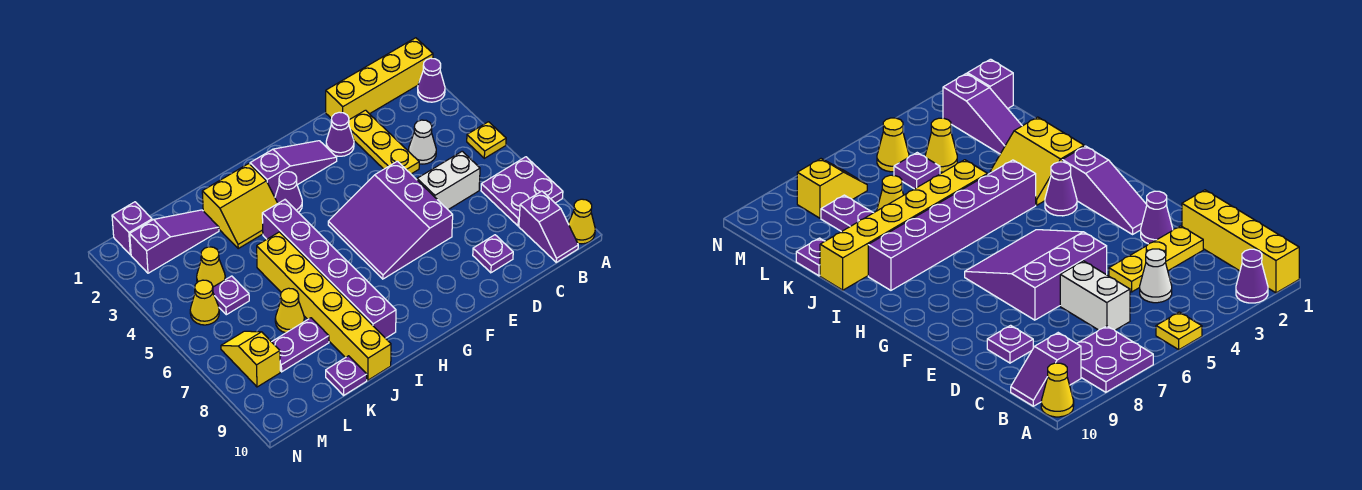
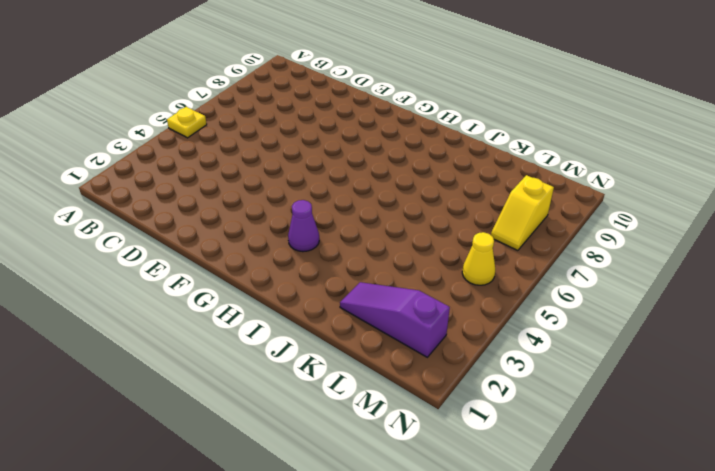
none -> yellow 1x4 brick [326,38,433,120]
none -> purple 1x1 cone [418,58,445,102]
none -> purple 2x2 plate [481,157,563,226]

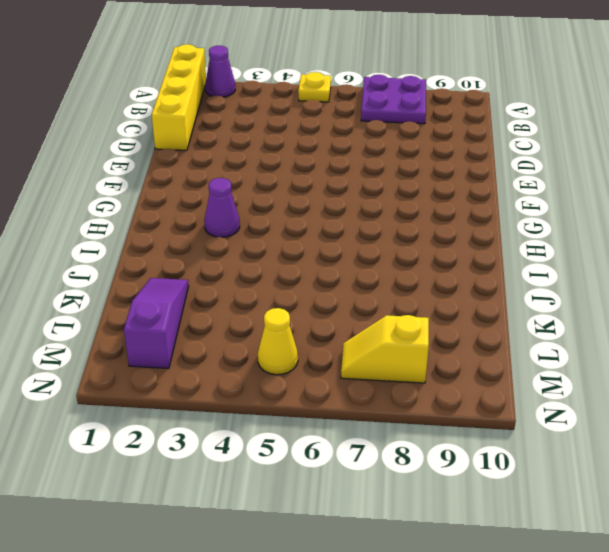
none -> yellow 1x1 cone [568,199,595,244]
none -> purple 1x2 slope [519,191,578,262]
none -> white 1x1 cone [409,120,436,164]

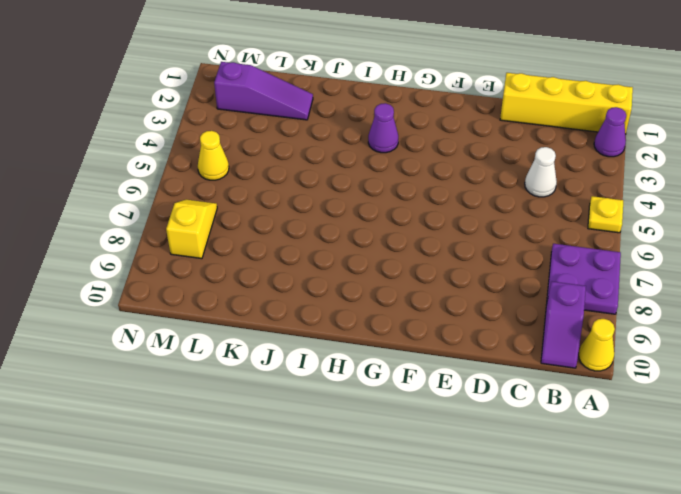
none -> white 1x2 brick [417,151,480,210]
none -> yellow 1x3 plate [349,110,419,174]
none -> purple 1x1 plate [473,235,513,273]

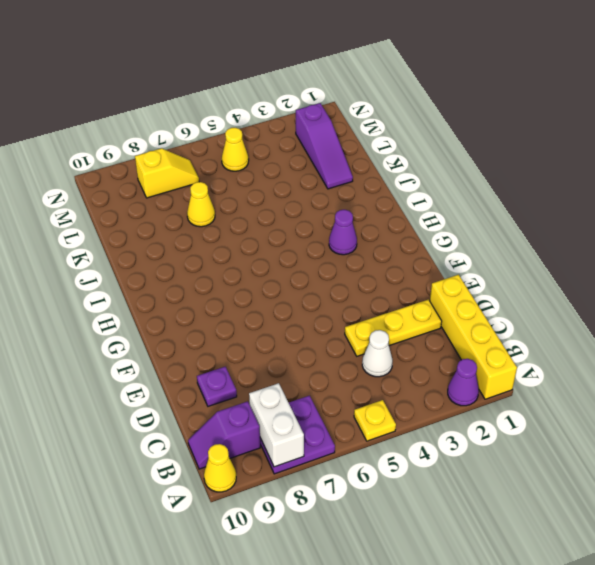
white 1x2 brick [249,383,304,467] -> white 1x2 brick moved to [417,151,480,210]
none -> purple 1x1 cone [326,112,354,156]
none -> purple 3x3 slope [328,161,453,279]
none -> purple 1x3 slope [250,141,337,197]

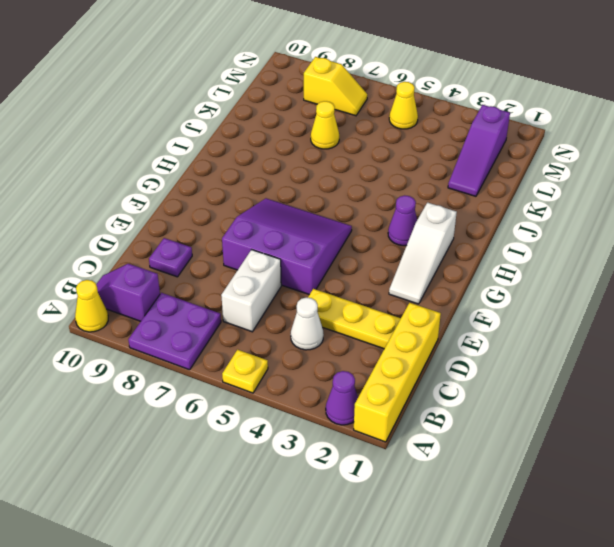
white 1x3 slope [389,203,457,304] -> purple 1x3 slope [250,141,337,197]
none -> purple 1x1 cone [326,112,354,156]
none -> yellow 2x2 slope [202,164,278,248]
none -> purple 1x6 brick [262,200,396,338]

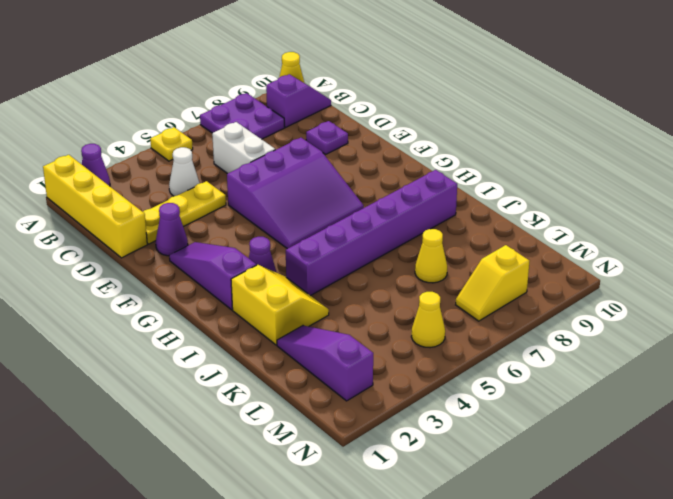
none -> yellow 1x6 brick [257,232,391,380]
none -> purple 1x2 plate [272,318,329,372]
none -> purple 1x1 plate [326,356,367,395]

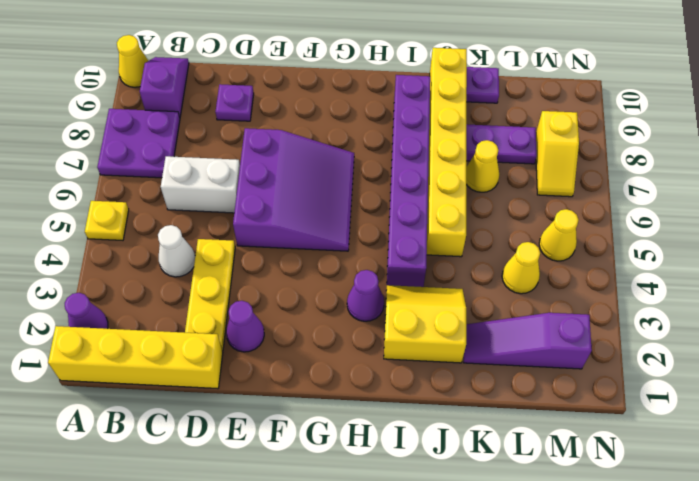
none -> purple 1x3 slope [250,141,337,197]
none -> purple 1x1 plate [213,276,249,315]
none -> purple 1x1 brick [112,202,152,255]

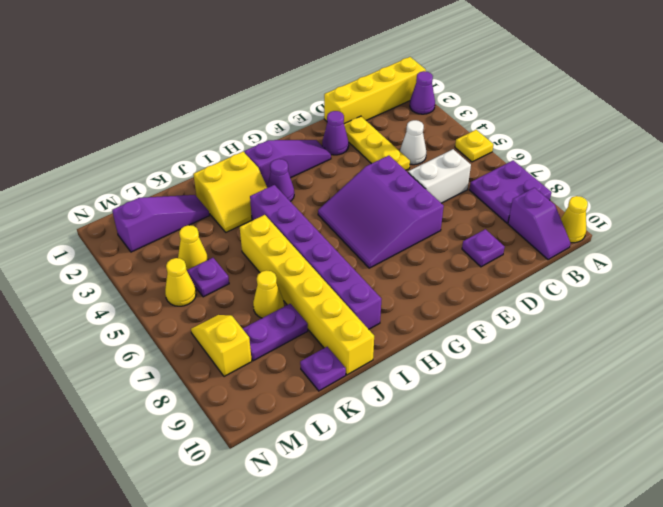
none -> purple 1x1 brick [112,202,152,255]

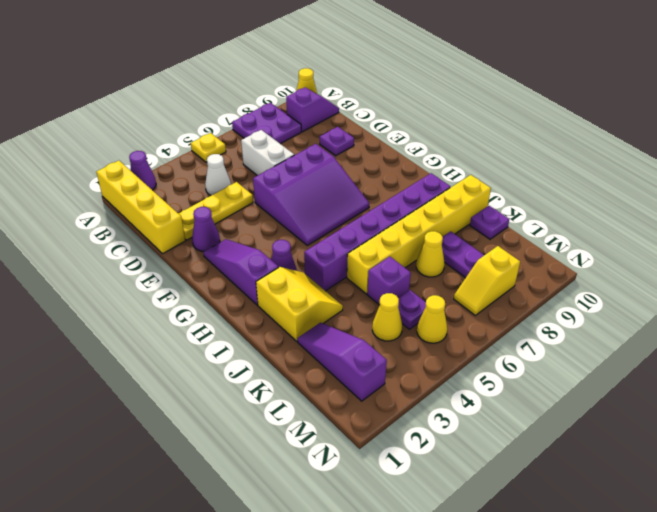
purple 1x1 brick [367,257,411,305] -> purple 1x1 brick moved to [112,202,152,255]

